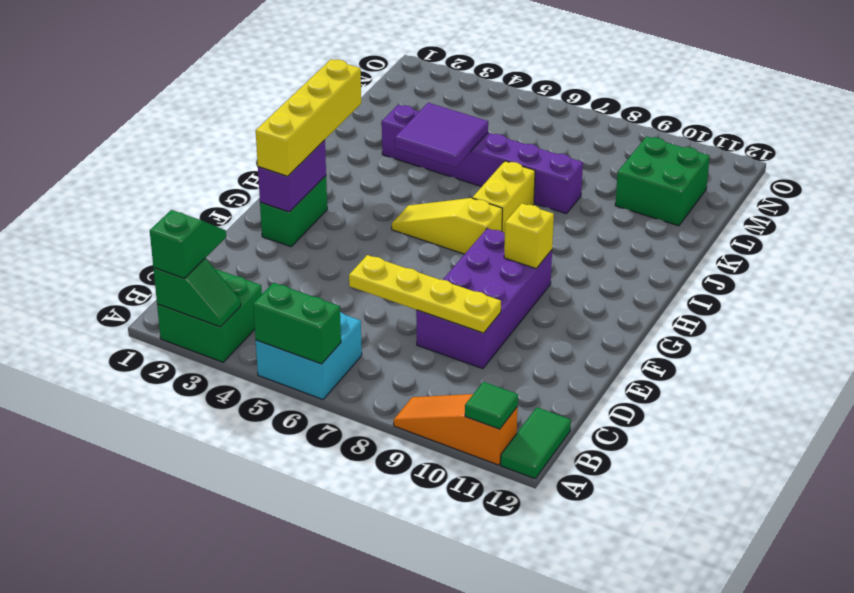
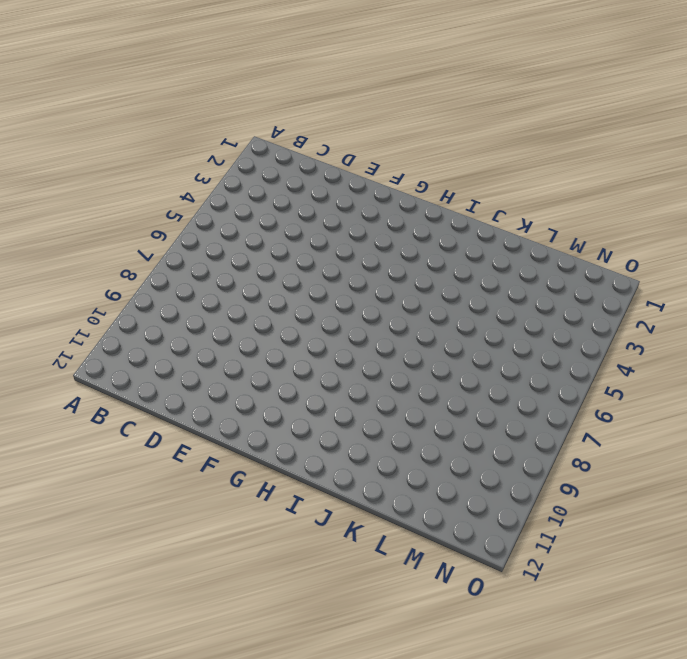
none -> green 2x2 brick [157,269,262,362]
none -> cyan 2x2 brick [256,312,362,400]
none -> orange 1x3 slope [394,394,518,465]

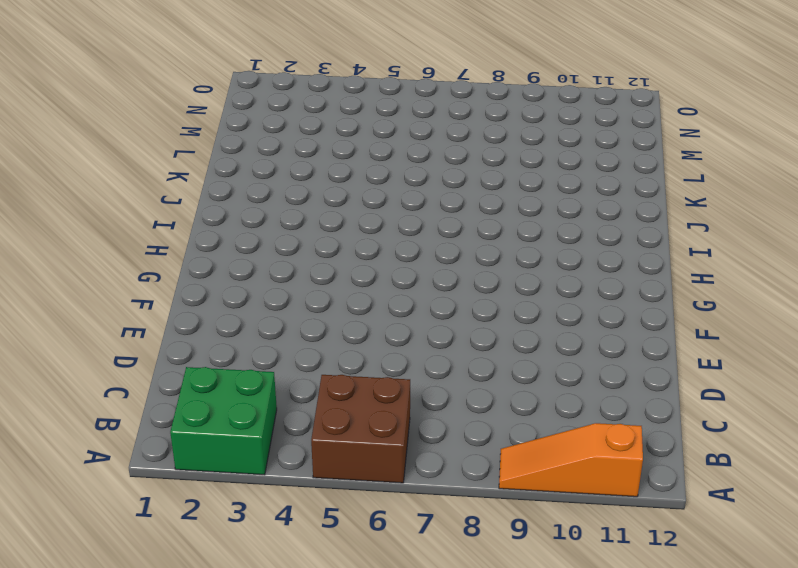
brown 2x2 brick [311,375,410,483] -> cyan 2x2 brick [256,312,362,400]
none -> green 1x2 tile [501,407,571,479]
none -> purple 2x4 brick [416,228,552,369]
none -> green 1x2 brick [260,176,327,247]

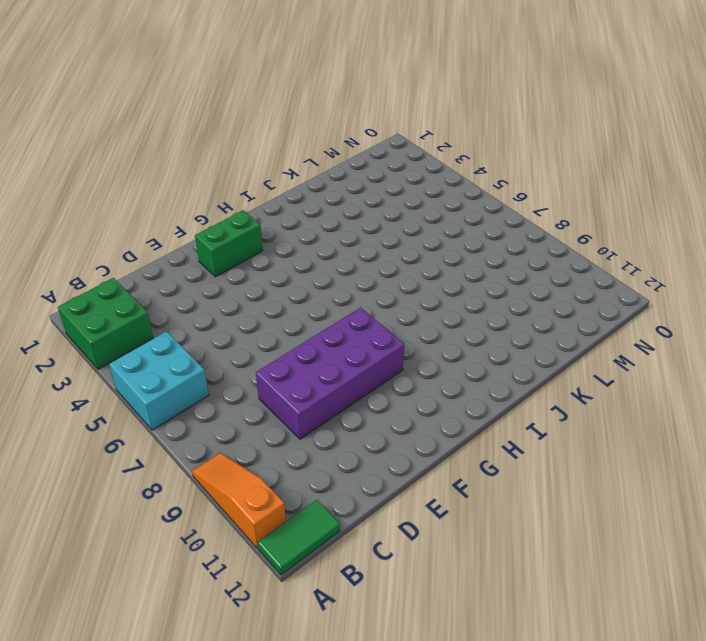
none -> yellow 1x3 slope [392,198,502,254]
none -> yellow 1x2 brick [472,161,535,233]
none -> purple 1x6 brick [382,105,583,214]

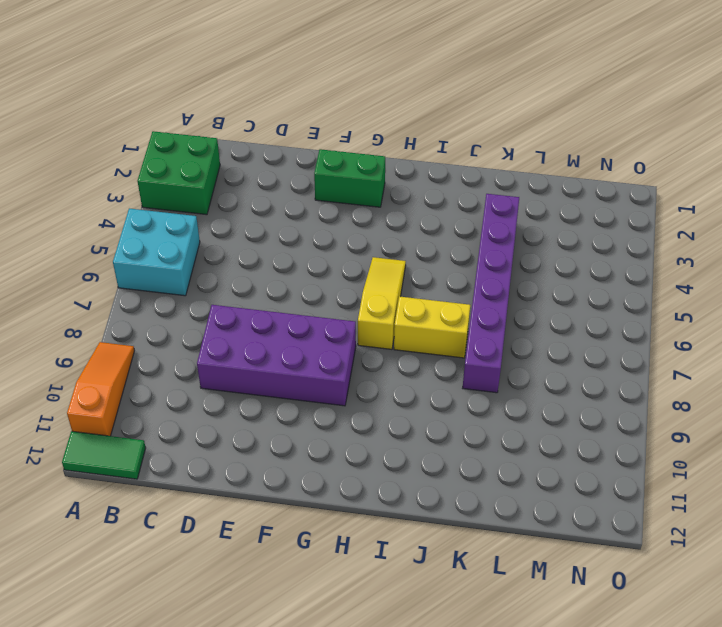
none -> green 2x2 brick [615,137,710,226]
none -> green 1x2 slope [153,258,241,327]
none -> green 1x2 brick [253,283,341,364]

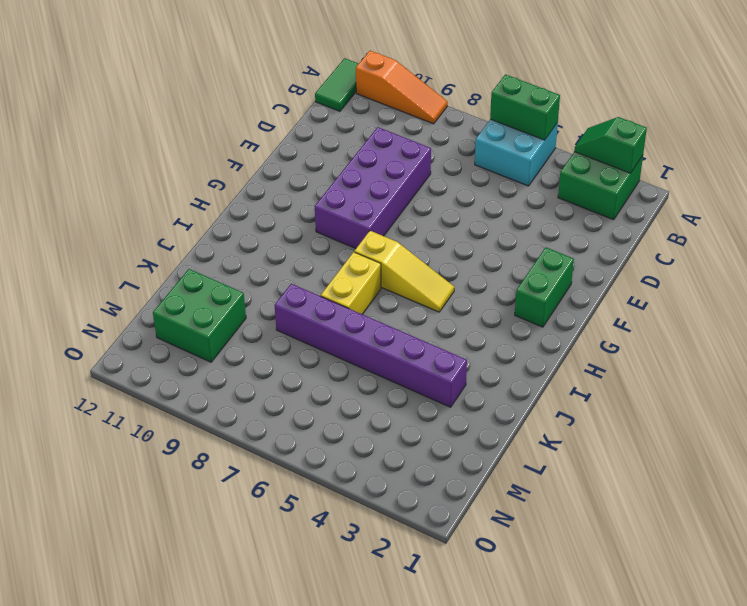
none -> green 1x1 tile [465,382,518,429]
none -> yellow 1x4 plate [349,255,501,333]
none -> purple 1x2 brick [258,140,326,212]

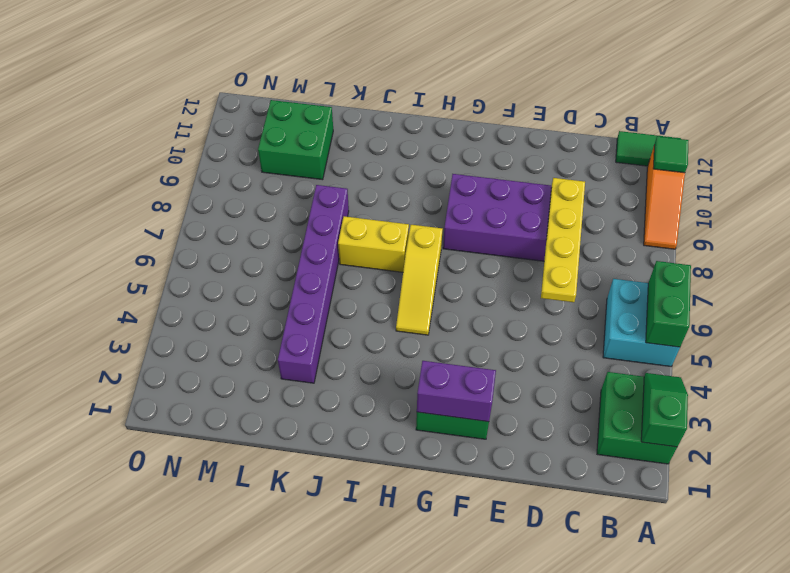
none -> yellow 1x1 brick [504,203,554,268]
none -> purple 2x2 tile [395,103,488,167]
none -> green 1x2 slope [150,210,226,278]

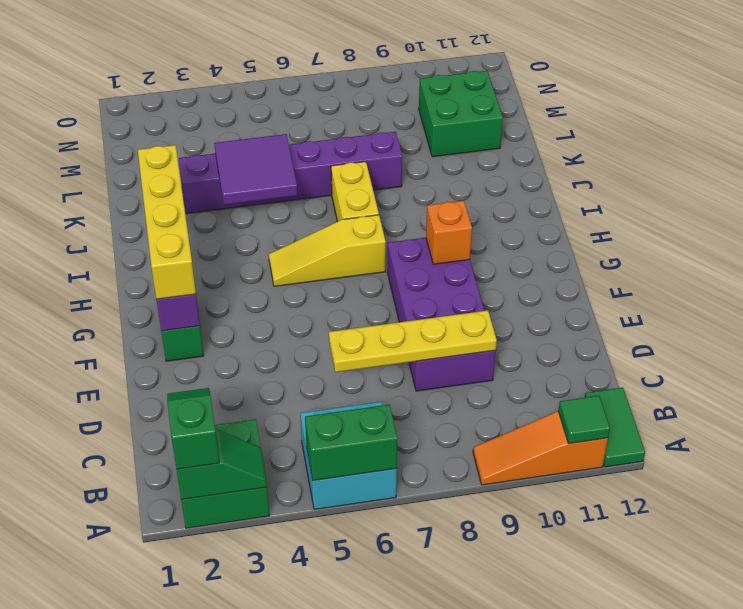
orange 1x1 brick [426,201,472,264] -> yellow 1x1 brick [504,203,554,268]

